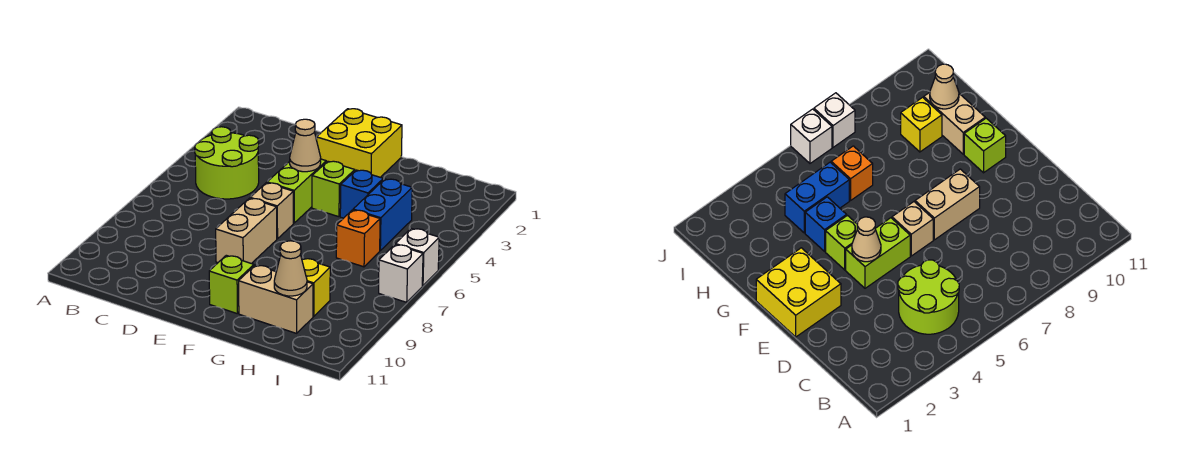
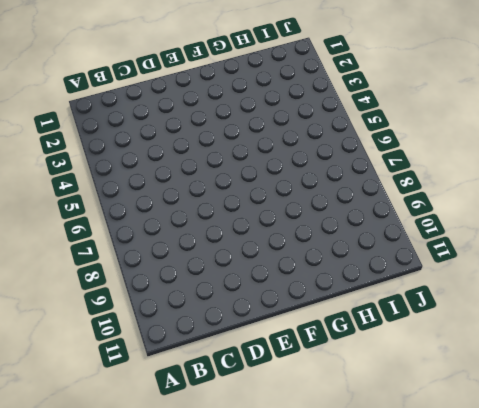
none -> lime 2x2 round brick [195,127,259,199]
none -> yellow 2x2 brick [317,109,402,177]
none -> lime 1x2 brick [267,159,326,223]

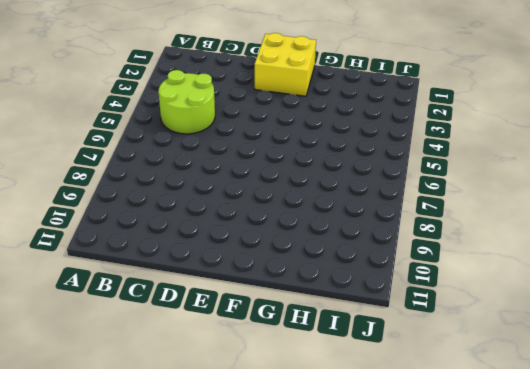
none -> lime 1x2 brick [267,159,326,223]
none -> tan 1x1 brick [250,183,293,239]
none -> tan 1x2 brick [216,198,277,264]

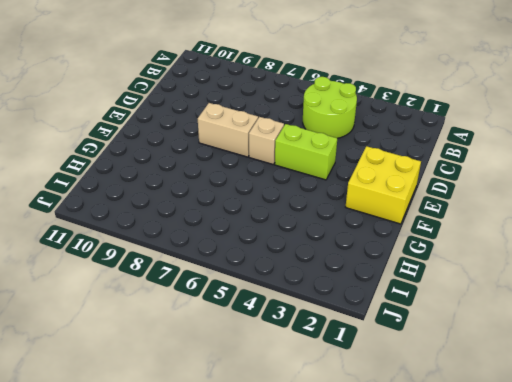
none -> lime 1x1 brick [312,161,355,217]
none -> lime 1x1 brick [209,255,254,314]
none -> blue 1x1 brick [340,170,383,218]

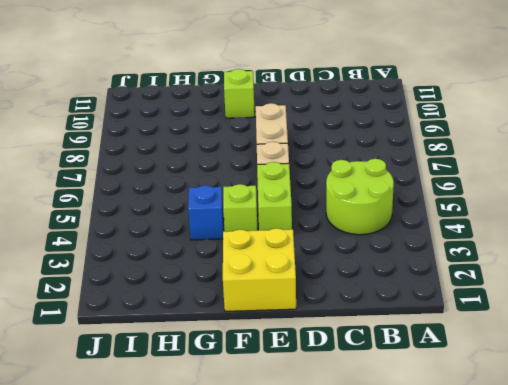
none -> tan 1x2 brick [239,265,313,333]
none -> blue 1x2 brick [353,179,412,250]
none -> orange 1x1 brick [336,210,380,267]

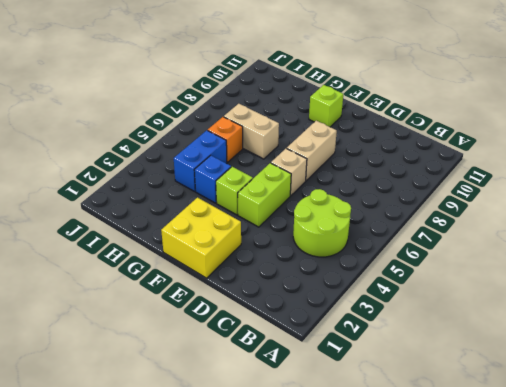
tan 1x2 brick [224,104,279,159] -> tan 1x2 brick moved to [239,265,313,333]
none -> yellow 1x1 brick [302,258,330,316]
none -> white 1x1 brick [395,228,439,286]
none -> white 1x1 brick [379,245,423,302]

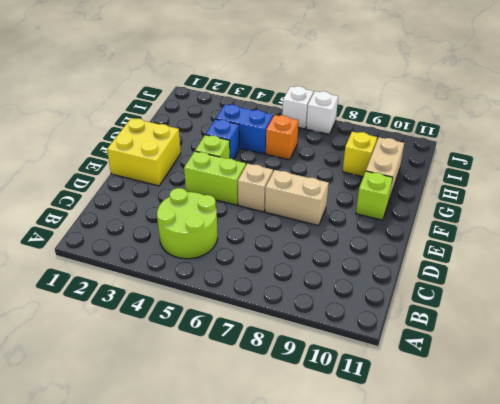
none -> tan 1x1 cone [290,119,321,172]
none -> tan 1x1 cone [274,241,307,296]

